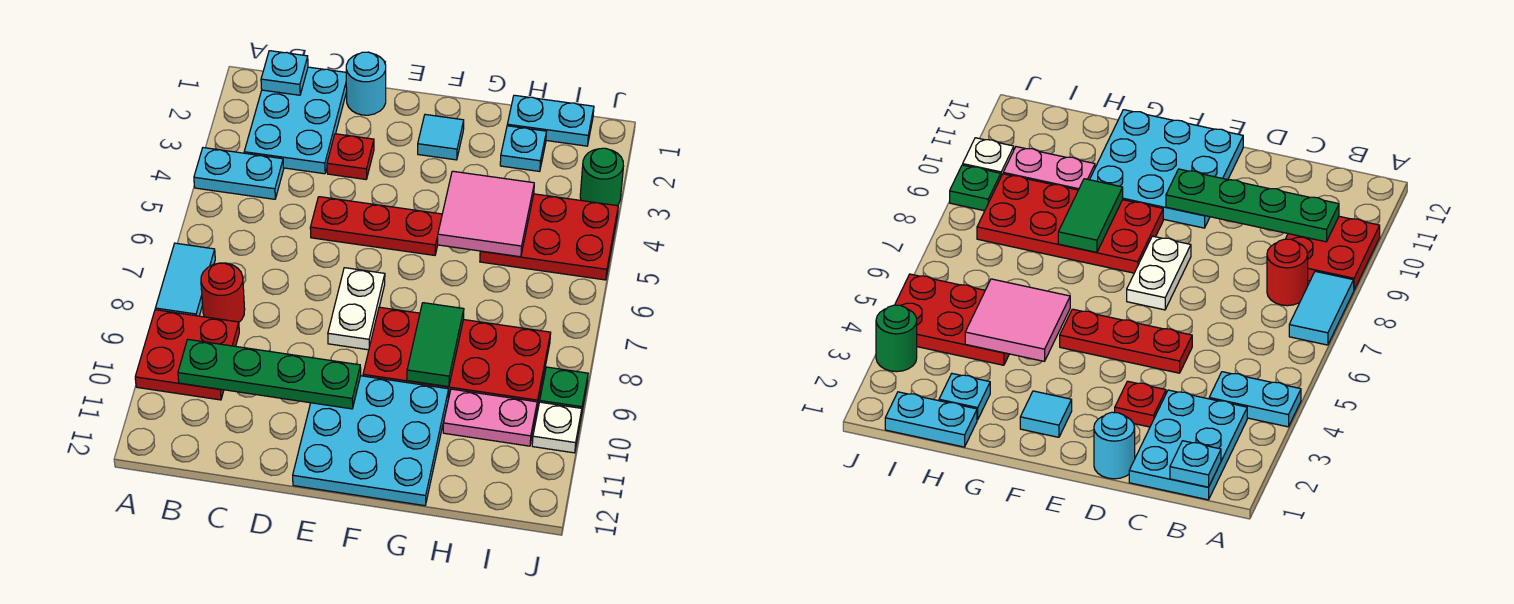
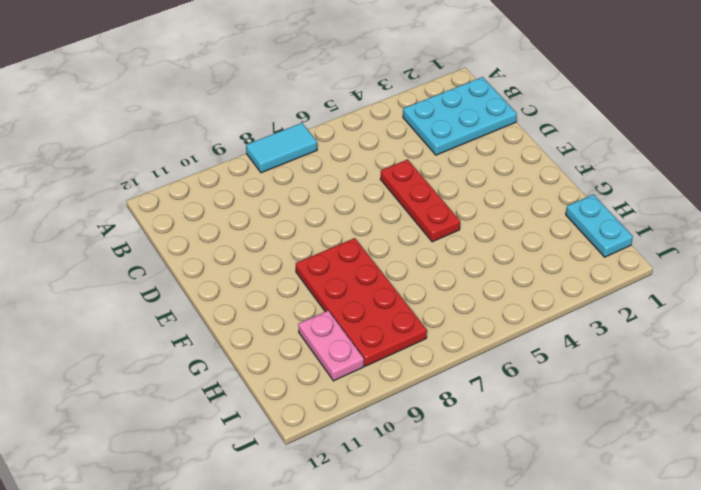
none -> cyan 1x2 plate [194,148,284,199]
none -> red 2x2 plate [135,310,239,400]
none -> red 1x1 round brick [201,263,245,322]

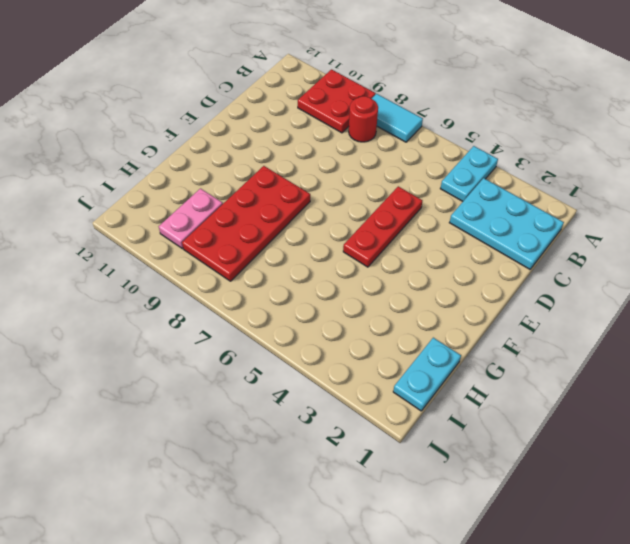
none -> cyan 1x1 round brick [346,52,386,115]
none -> red 1x1 plate [327,134,374,179]
none -> white 1x2 plate [328,268,385,350]

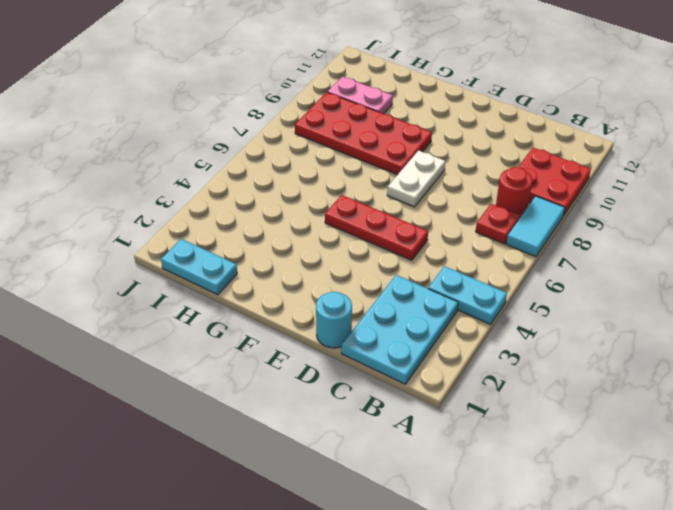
red 1x1 plate [476,204,520,244] -> red 1x1 plate moved to [327,134,374,179]
none -> cyan 3x3 plate [293,376,449,506]
none -> cyan 1x1 tile [418,114,464,160]
none -> cyan 1x1 plate [500,126,546,171]

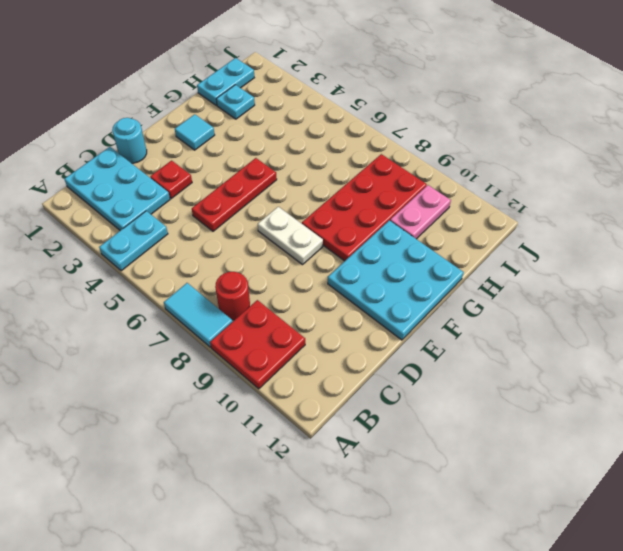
none -> red 2x3 plate [480,194,618,280]
none -> green 1x1 round brick [580,148,624,205]
none -> green 1x1 plate [540,367,588,416]

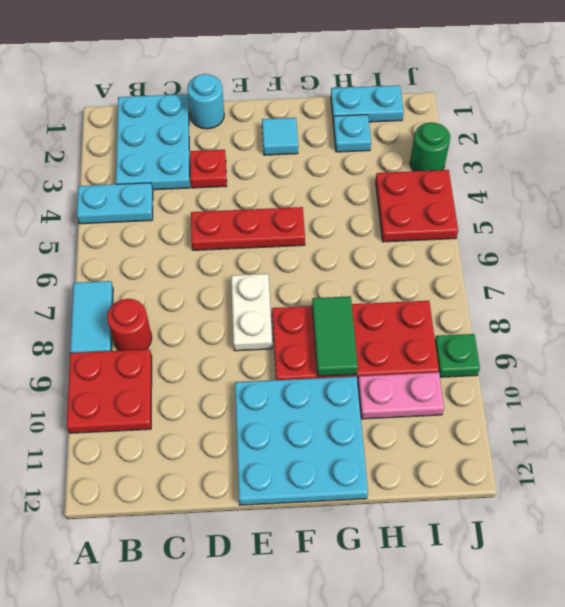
red 2x2 plate [376,170,458,242] -> red 2x3 plate [480,194,618,280]
none -> white 1x1 plate [532,402,582,453]
none -> cyan 1x1 plate [261,51,308,95]
none -> green 1x4 plate [178,340,361,409]

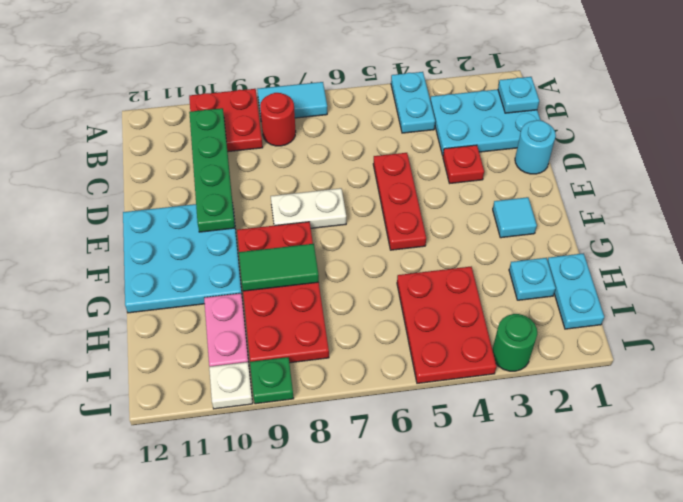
none -> pink 2x2 tile [438,171,534,257]

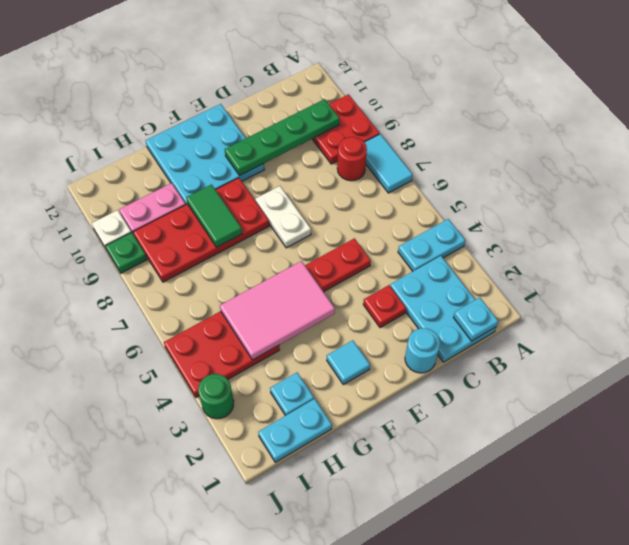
pink 2x3 tile [220,261,335,360] -> pink 2x2 tile [438,171,534,257]

